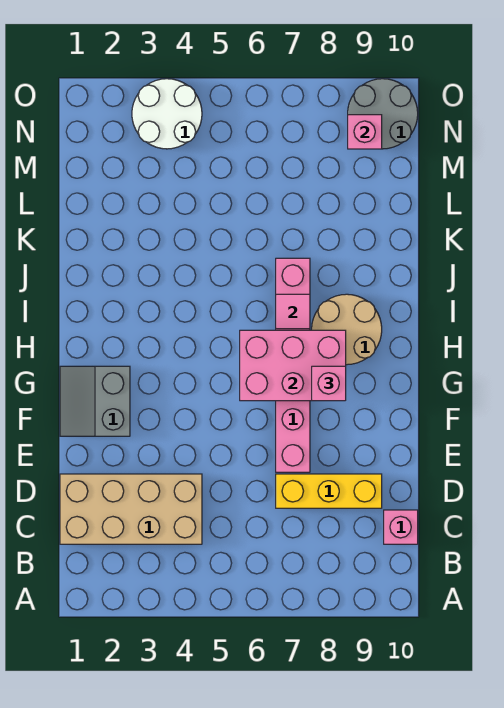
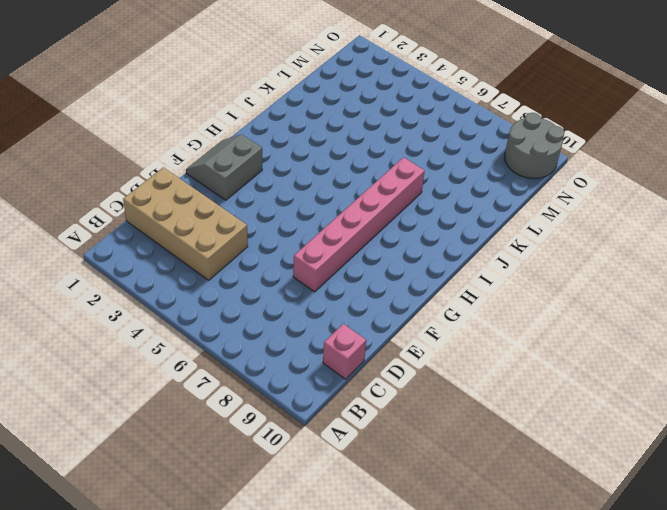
none -> yellow 1x3 brick [276,474,382,508]
none -> tan 2x2 round brick [312,294,382,365]
none -> white 2x2 round brick [132,79,202,149]

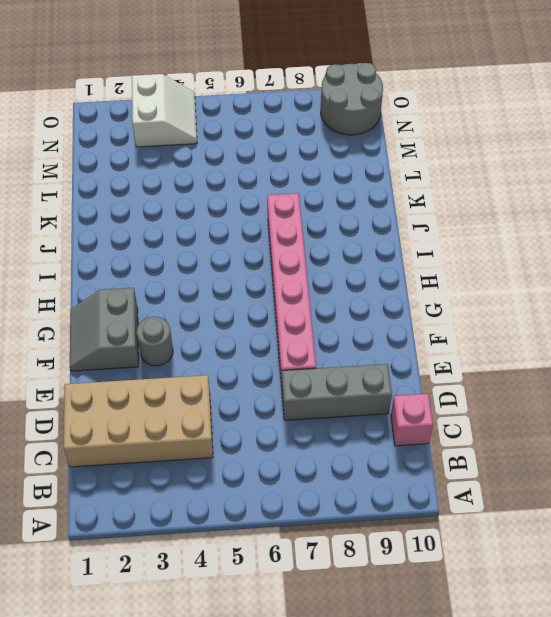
grey 1x3 brick [282,364,392,420] -> yellow 1x3 brick [276,474,382,508]
grey 1x1 round brick [136,316,173,366] -> none
white 2x2 slope [132,74,197,147] -> white 2x2 round brick [132,79,202,149]
none -> tan 2x2 round brick [312,294,382,365]
none -> pink 2x3 brick [240,330,346,401]
none -> pink 1x1 tile [276,294,310,329]

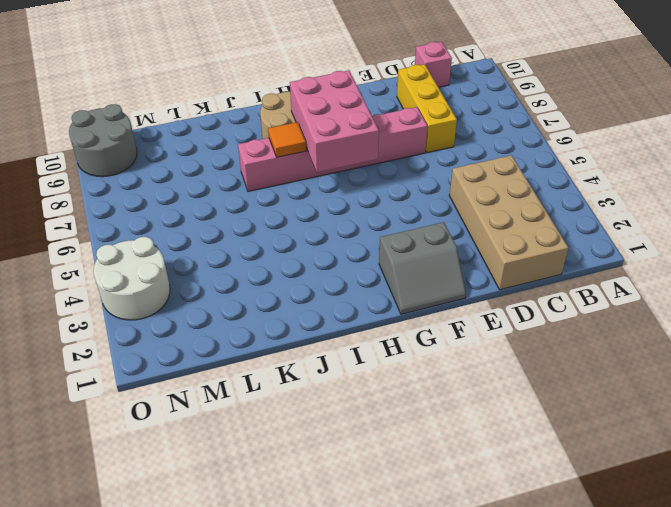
orange 1x1 tile [268,122,306,157] -> pink 1x1 tile [276,294,310,329]
none -> pink 1x1 brick [348,115,382,149]
none -> pink 1x1 brick [312,366,346,401]

